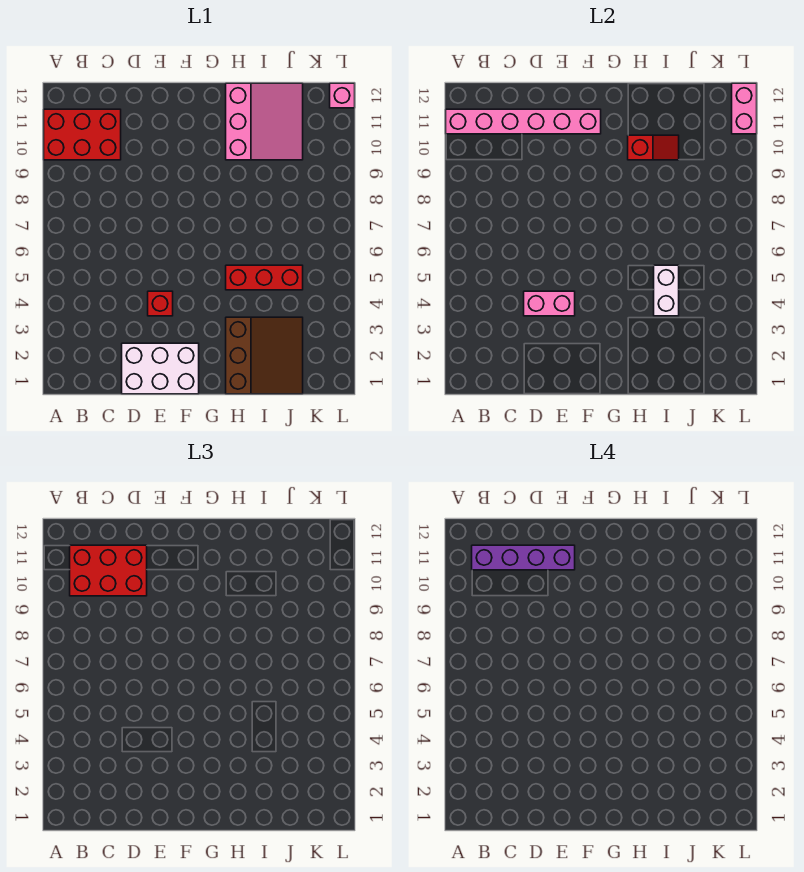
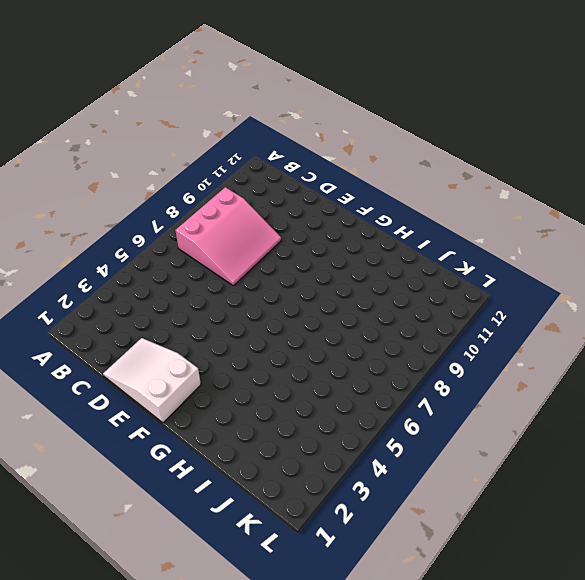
pink 3x3 slope [175,187,281,286] -> pink 3x3 slope moved to [226,83,303,160]
white 2x3 slope [103,338,201,423] -> white 2x3 brick [122,343,199,394]
none -> red 2x3 brick [44,109,121,160]
none -> red 1x1 brick [148,291,173,316]
none -> brown 3x3 slope [226,317,303,394]

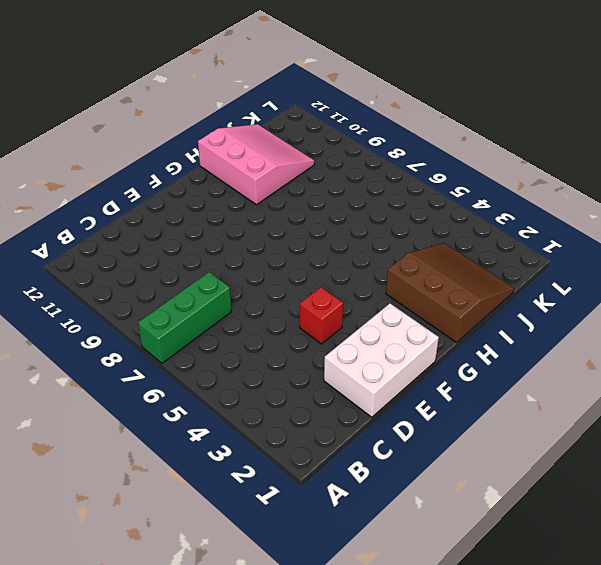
green 1x3 brick [138,272,231,363] -> none
none -> red 2x3 brick [44,109,121,160]
none -> red 1x3 brick [226,265,303,290]
none -> pink 1x1 brick [330,83,355,108]

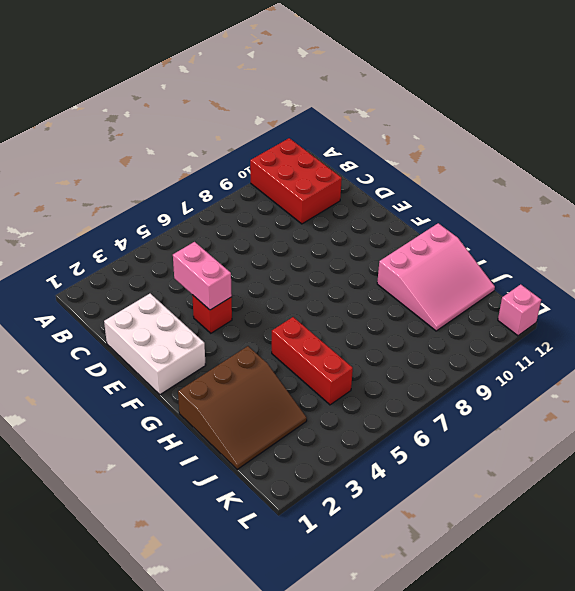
none -> pink 1x6 brick [446,109,601,134]
none -> red 1x2 slope [628,135,679,160]
none -> white 1x2 brick [654,265,679,316]

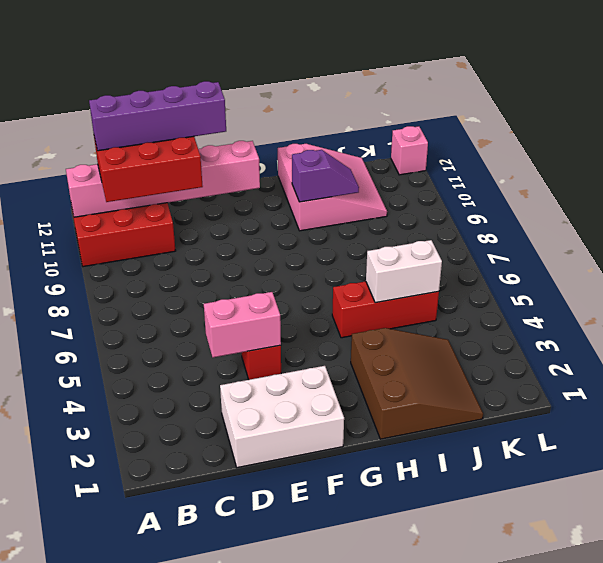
purple 1x2 slope [292,150,359,202] -> red 1x2 slope [628,135,679,160]
white 1x2 brick [366,240,442,303] -> white 1x2 brick turned to [654,265,679,316]
none -> pink 1x2 brick [732,83,757,134]

